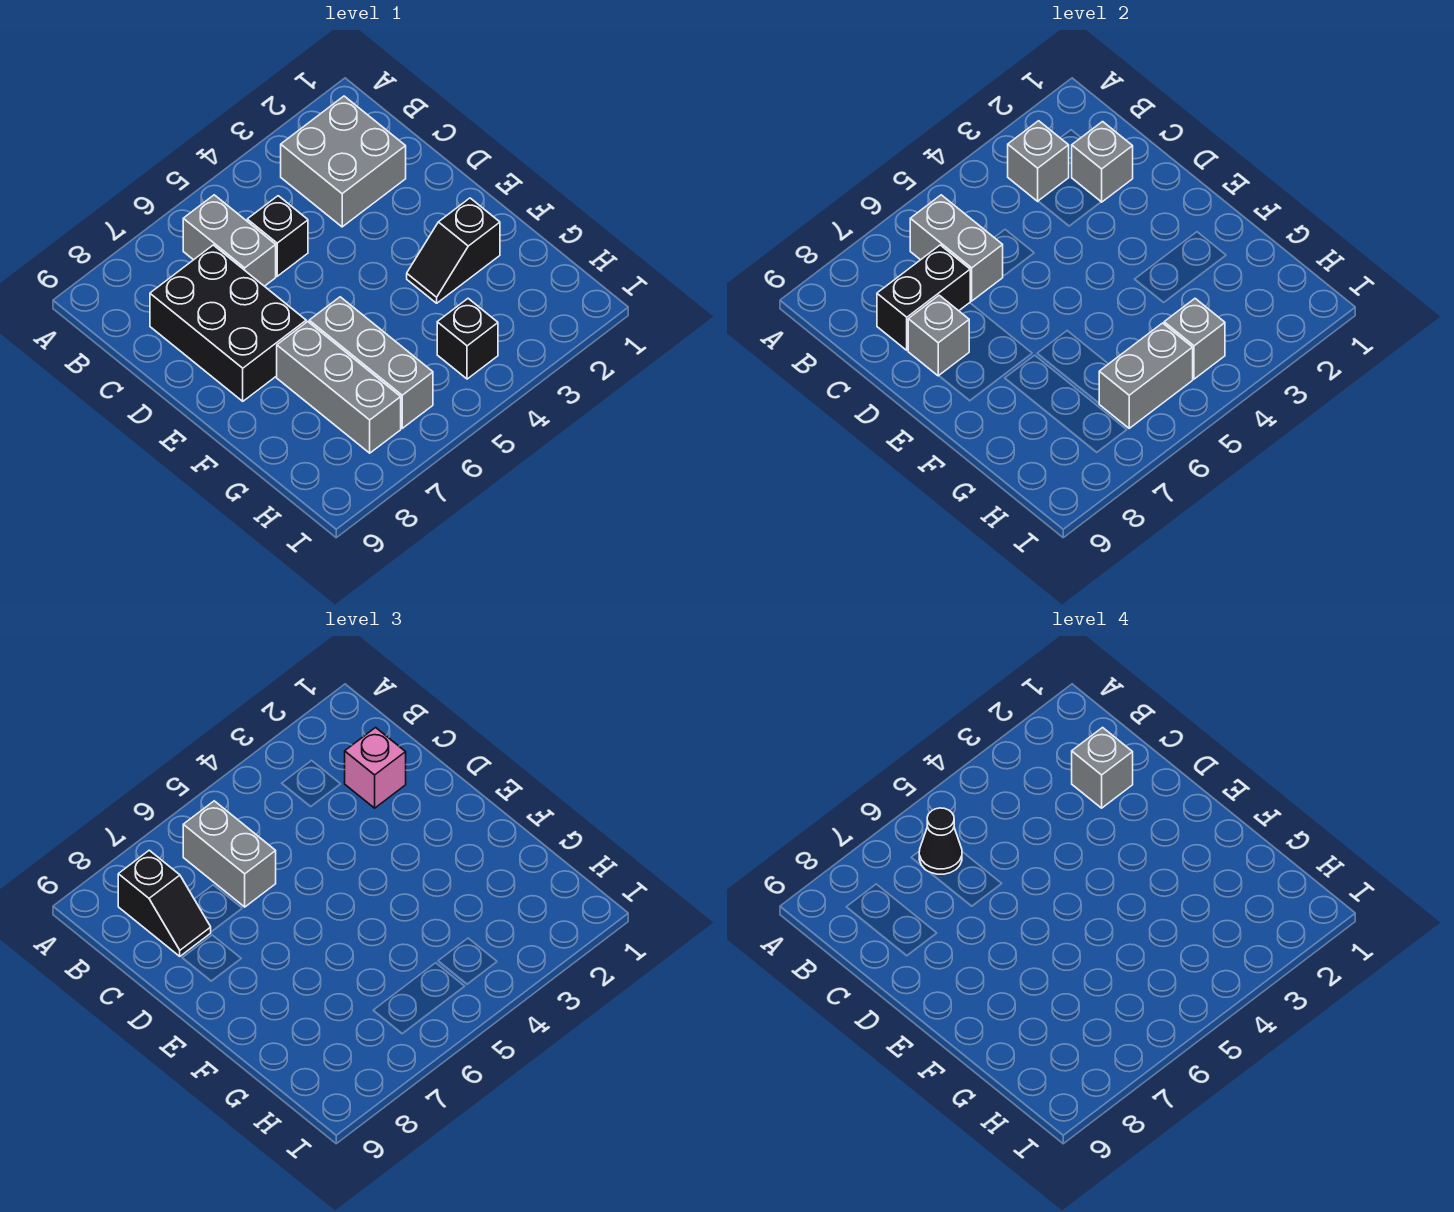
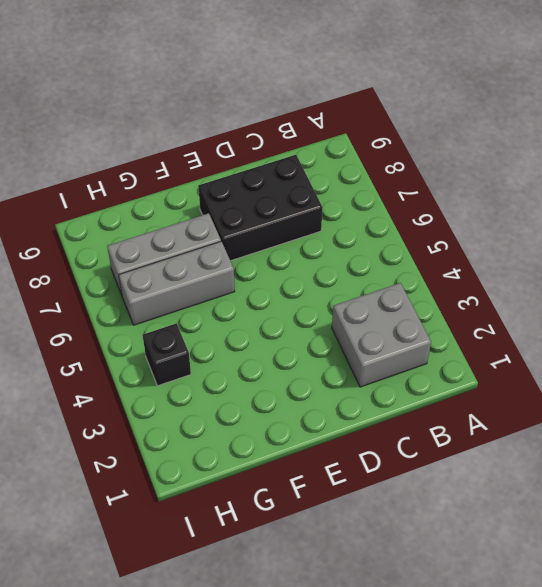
none -> grey 1x2 brick [183,195,276,286]
none -> black 1x1 brick [247,196,308,276]
none -> black 1x2 slope [407,198,500,303]

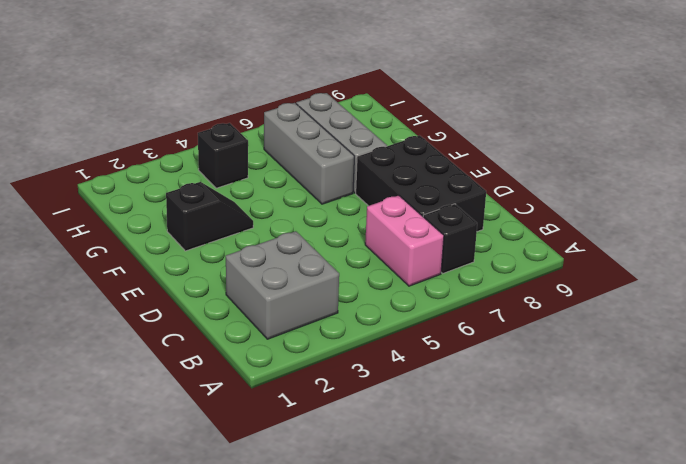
pink 1x2 brick [365,196,444,286] -> grey 1x2 brick [183,195,276,286]
black 1x1 brick [423,204,477,273] -> black 1x1 brick moved to [247,196,308,276]
none -> grey 1x1 brick [1008,121,1069,201]
none -> grey 1x2 brick [910,195,1003,301]
none -> grey 1x1 brick [1072,122,1133,202]

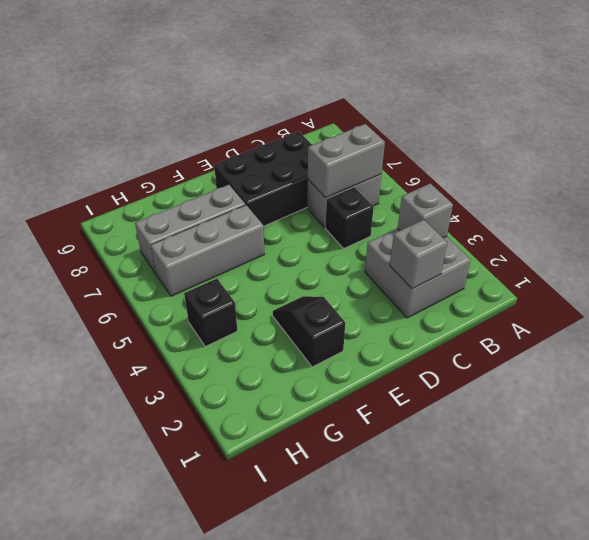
none -> black 1x2 brick [877,245,970,350]
none -> grey 1x1 brick [908,295,969,376]
none -> grey 1x1 brick [1164,299,1225,379]

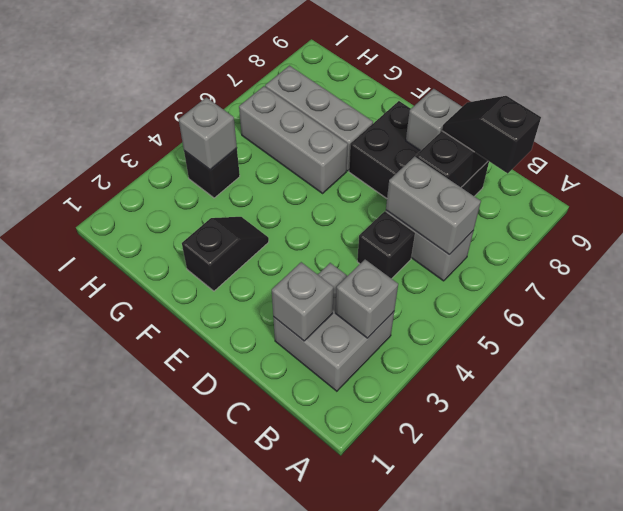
none -> grey 1x2 brick [1099,323,1193,428]
none -> grey 1x2 brick [183,801,276,907]
none -> pink 1x1 brick [345,728,406,808]

